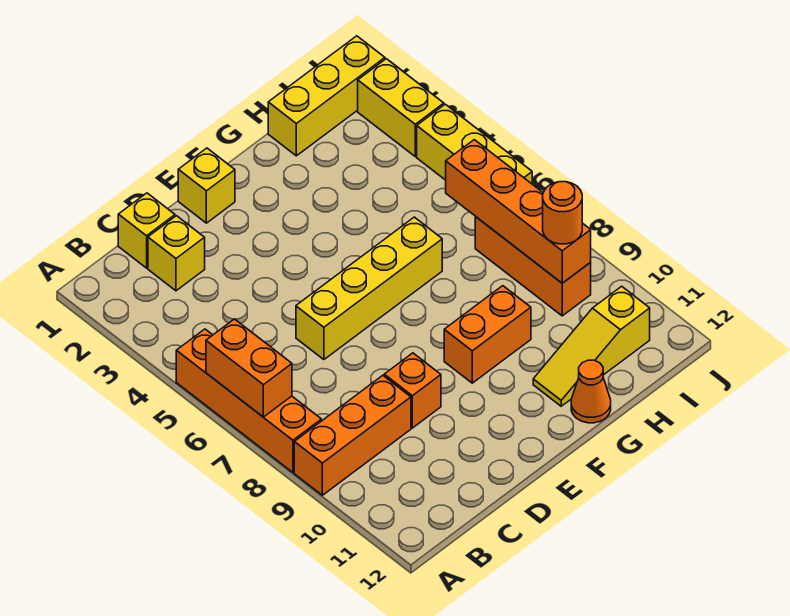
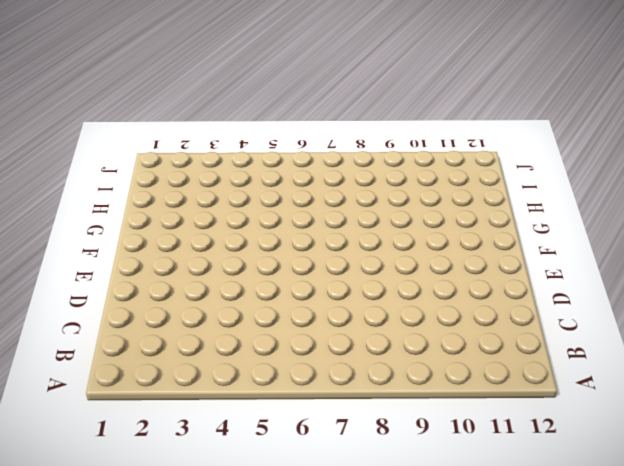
none -> orange 1x4 brick [176,329,321,472]
none -> orange 1x3 brick [294,375,411,495]
none -> yellow 1x1 brick [118,193,175,268]

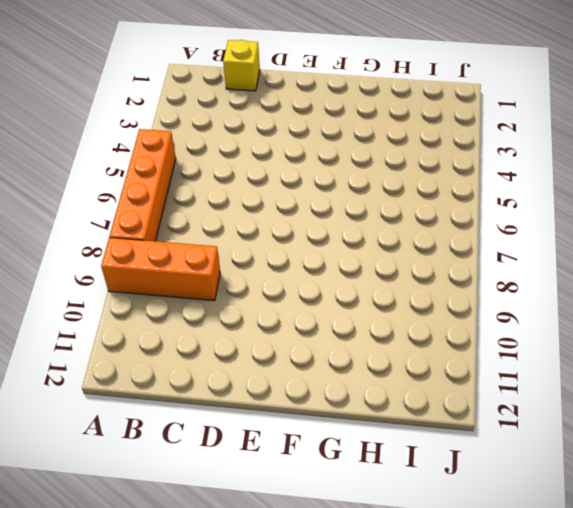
none -> yellow 1x1 brick [148,216,205,291]
none -> yellow 1x4 brick [296,217,442,360]
none -> orange 1x1 brick [384,353,441,428]

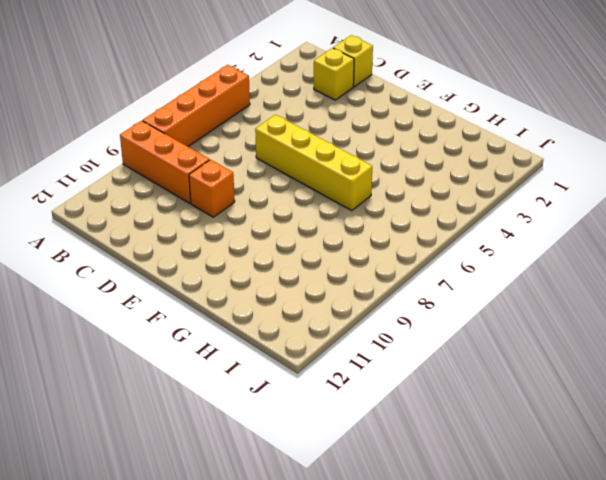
none -> yellow 1x1 brick [178,148,235,223]
none -> orange 1x2 brick [444,286,531,383]
none -> yellow 1x3 slope [533,286,650,406]

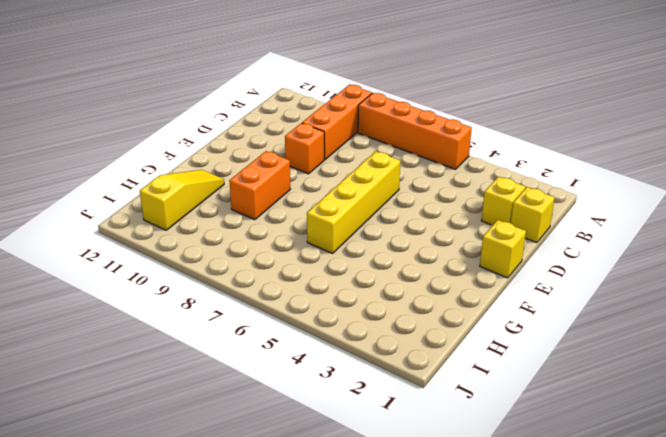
none -> orange 1x1 cone [571,360,611,423]
none -> yellow 1x3 brick [268,36,385,156]
none -> orange 1x3 brick [475,217,591,316]

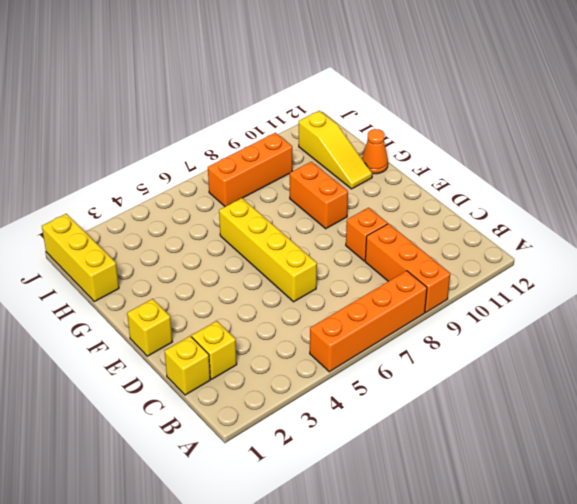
none -> yellow 1x2 brick [358,59,444,156]
none -> yellow 1x3 brick [417,104,532,184]
none -> orange 1x2 brick [206,319,292,417]

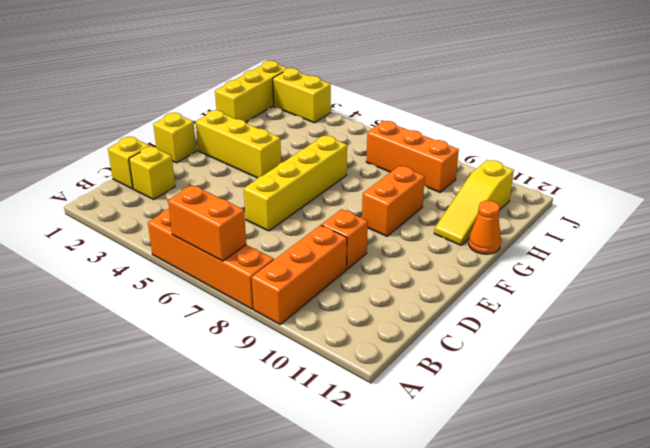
yellow 1x3 brick [196,110,281,178] -> yellow 1x3 brick moved to [417,104,532,184]
none -> orange 1x4 brick [446,140,591,283]
none -> orange 1x1 round brick [543,182,582,244]

